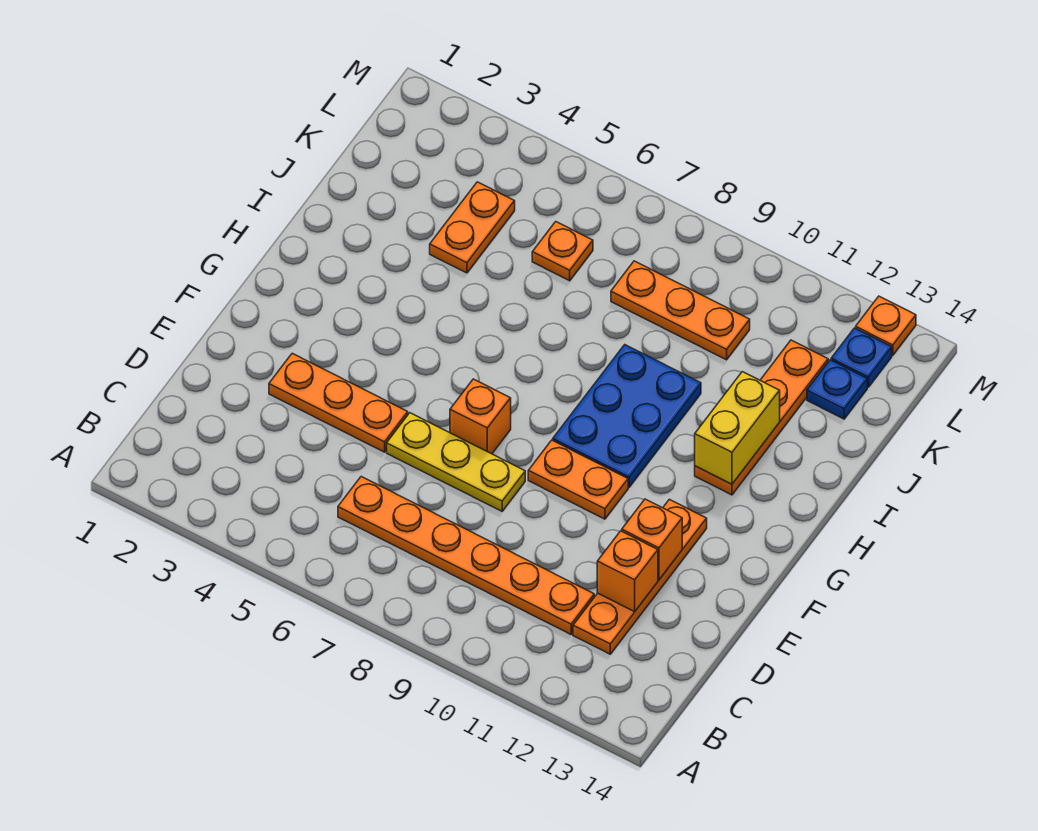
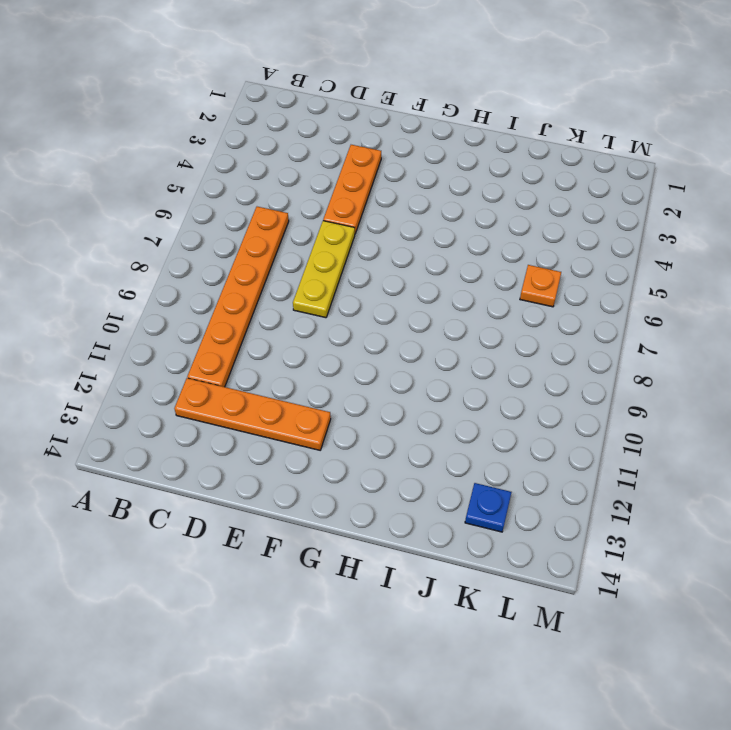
none -> orange 1x1 brick [450,379,511,454]
none -> orange 1x2 plate [528,440,628,519]
none -> blue 2x3 plate [553,345,701,487]

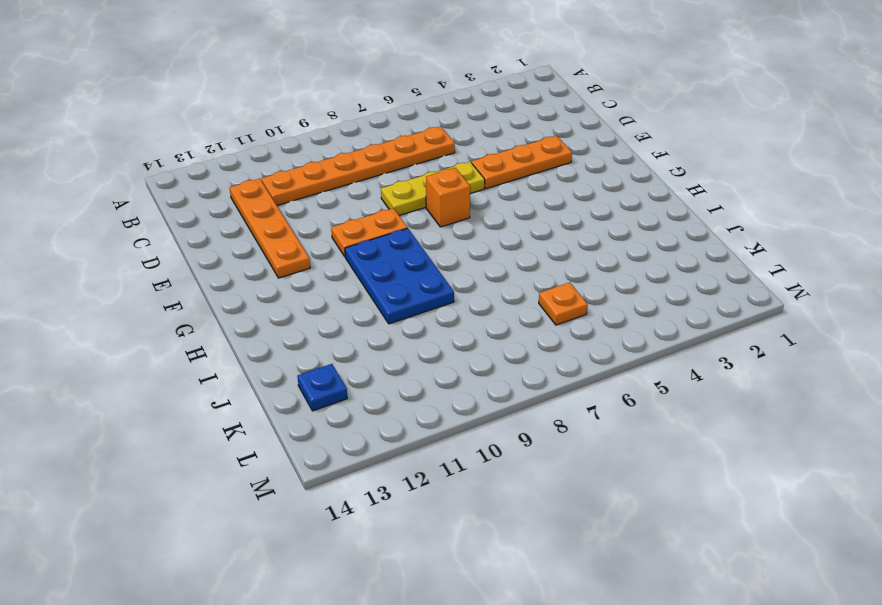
none -> orange 1x4 plate [695,340,828,495]
none -> orange 1x2 plate [430,182,515,273]
none -> orange 1x3 plate [611,261,750,360]

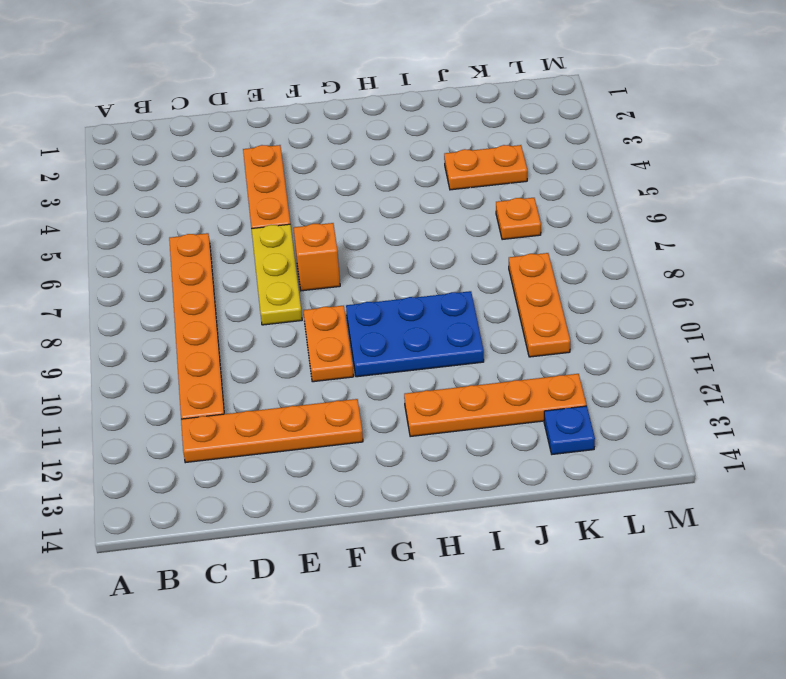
none -> blue 1x1 plate [831,328,892,387]
none -> orange 1x1 plate [856,296,916,355]
none -> orange 1x1 brick [597,531,658,612]

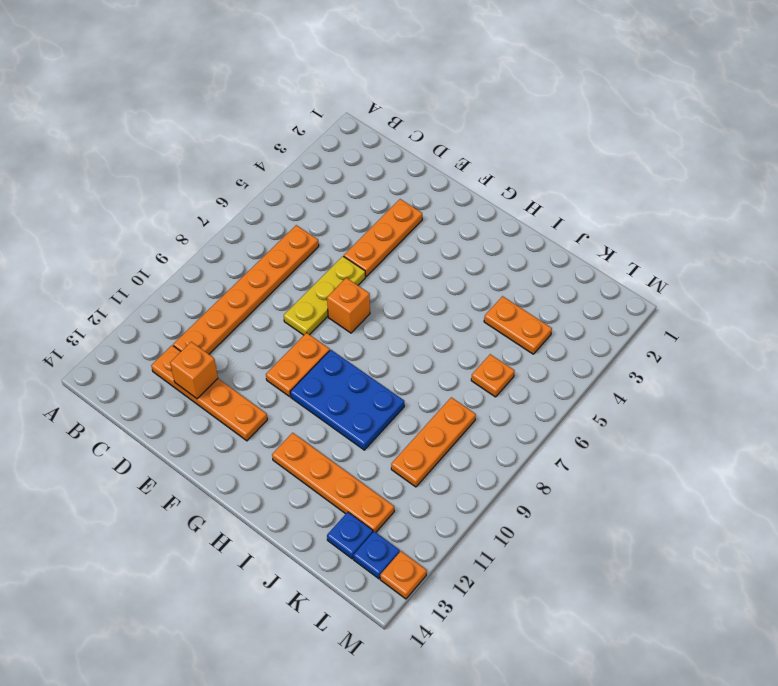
none -> orange 1x1 brick [622,499,682,580]
none -> yellow 1x2 brick [695,372,780,484]

